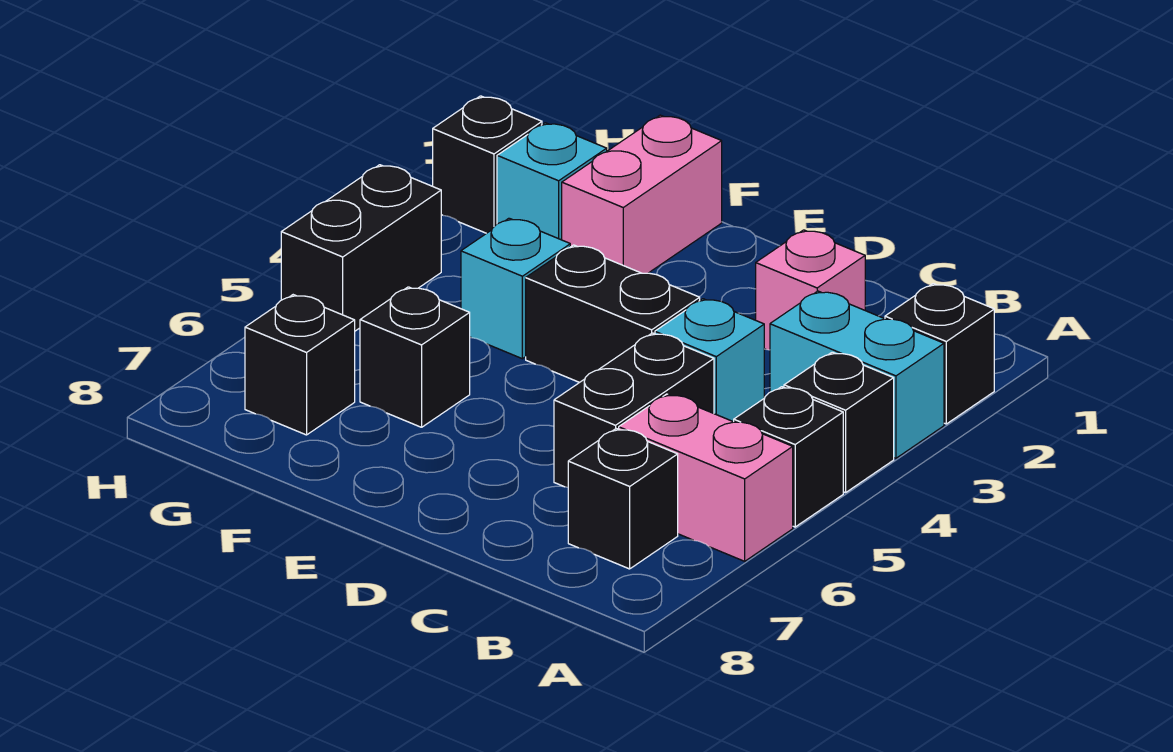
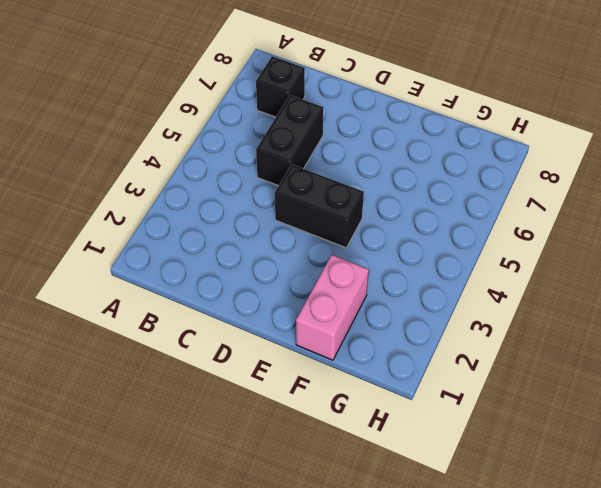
none -> black 1x1 brick [885,284,994,424]
none -> cyan 1x2 brick [770,291,944,458]
none -> black 1x1 brick [784,352,894,493]

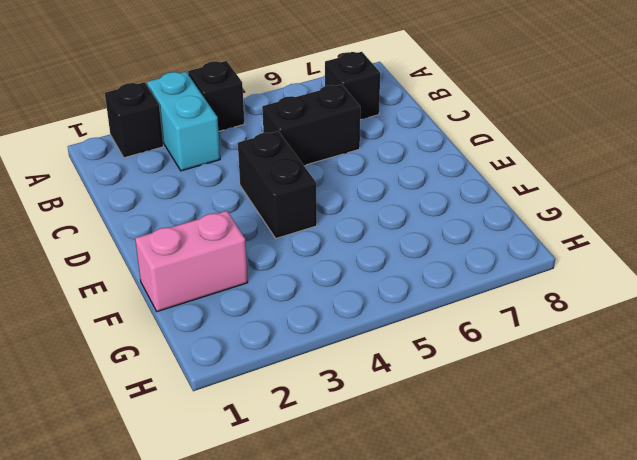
none -> black 1x1 brick [734,387,843,527]
none -> pink 1x2 brick [619,394,793,561]
none -> pink 1x1 brick [756,230,865,350]

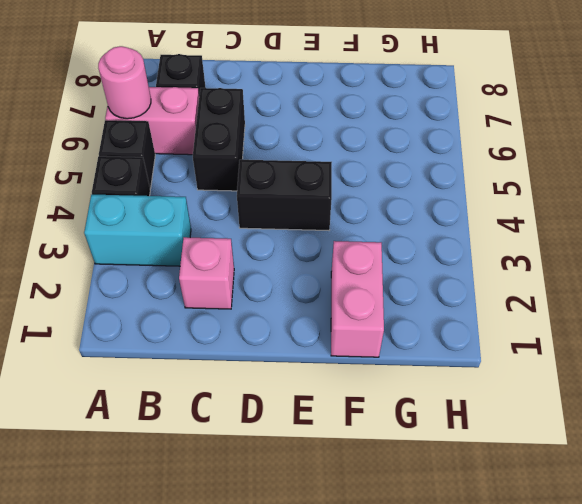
pink 1x1 round brick [98,46,151,119] -> none
none -> black 1x1 brick [885,284,994,424]
none -> cyan 1x1 brick [655,299,764,422]
none -> cyan 1x1 brick [461,218,570,359]

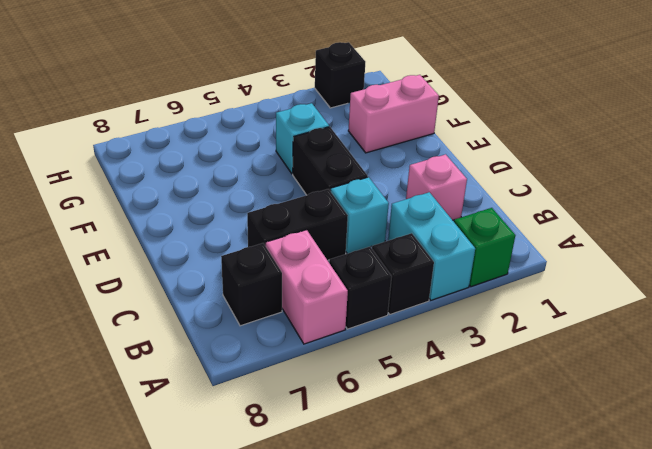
green 1x1 brick [454,208,516,287] -> black 1x1 brick [885,284,994,424]
none -> black 1x1 brick [360,287,470,427]
none -> cyan 1x1 brick [497,123,607,240]
none -> black 1x1 brick [245,295,355,435]

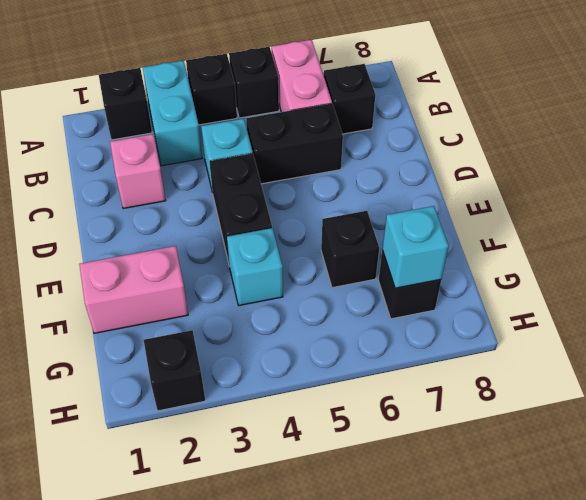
cyan 1x1 brick [382,206,449,288] -> cyan 1x1 brick moved to [497,123,607,240]
none -> black 1x2 brick [281,165,441,331]

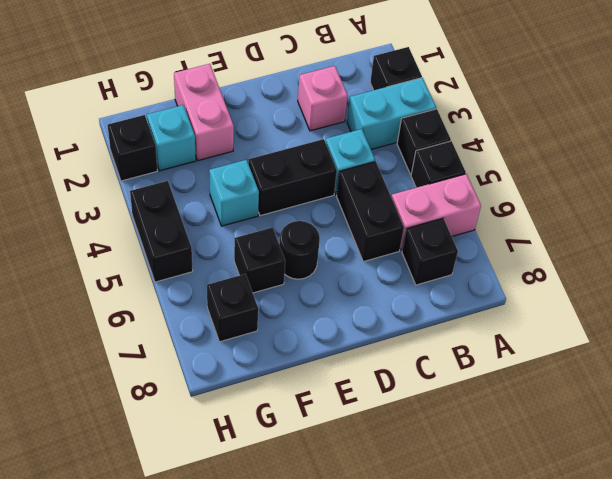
black 1x1 round brick [279,221,320,279] -> none

